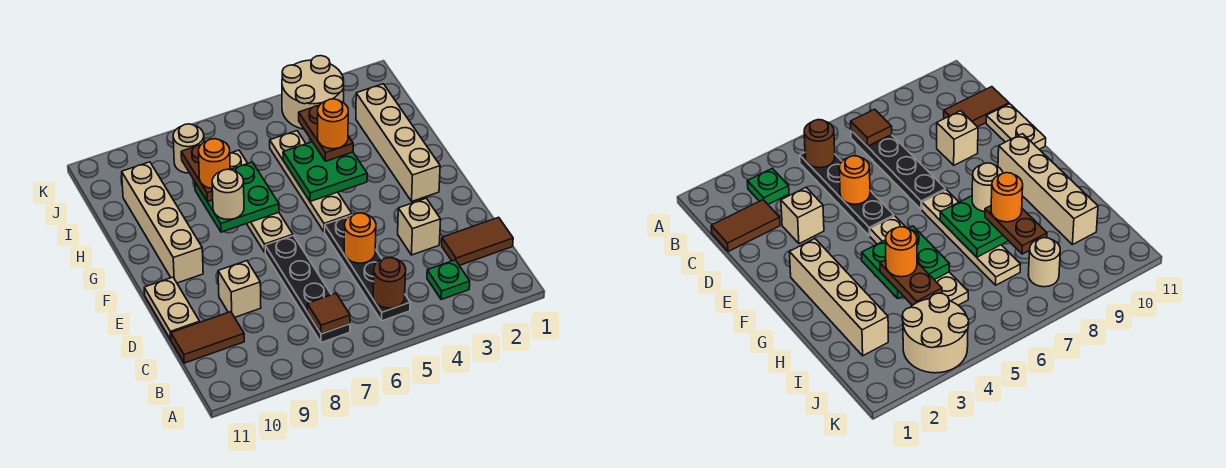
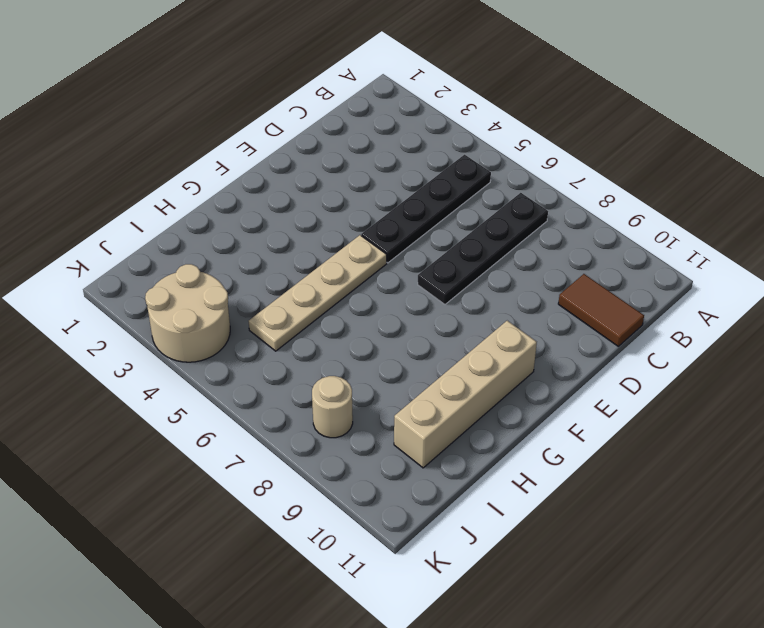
none -> green 1x1 plate [427,260,470,300]
none -> brown 1x2 tile [442,217,513,266]
none -> tan 1x1 brick [398,198,441,255]

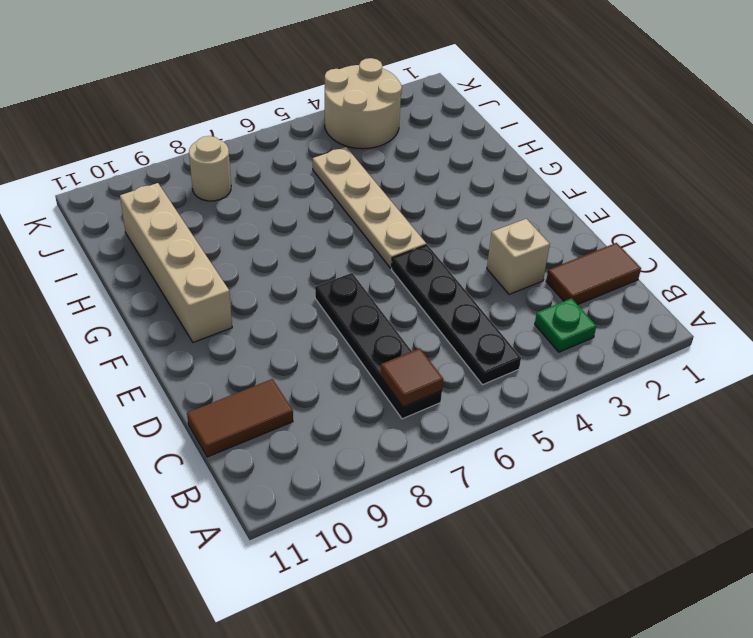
none -> tan 1x1 brick [218,261,261,317]
none -> tan 1x2 plate [144,277,200,340]
none -> tan 1x4 brick [356,84,440,201]

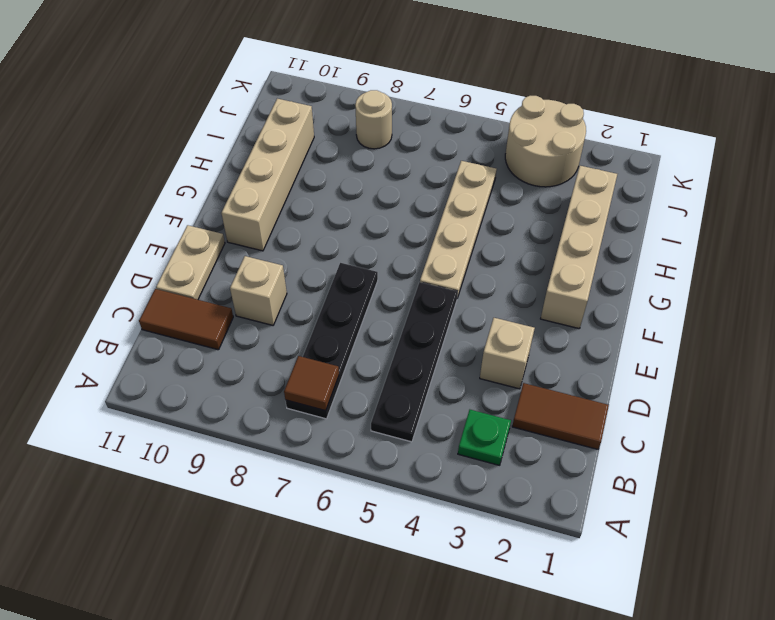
none -> tan 1x4 plate [230,150,293,252]
none -> brown 1x1 round brick [373,258,406,308]
none -> orange 1x1 round brick [344,213,376,263]

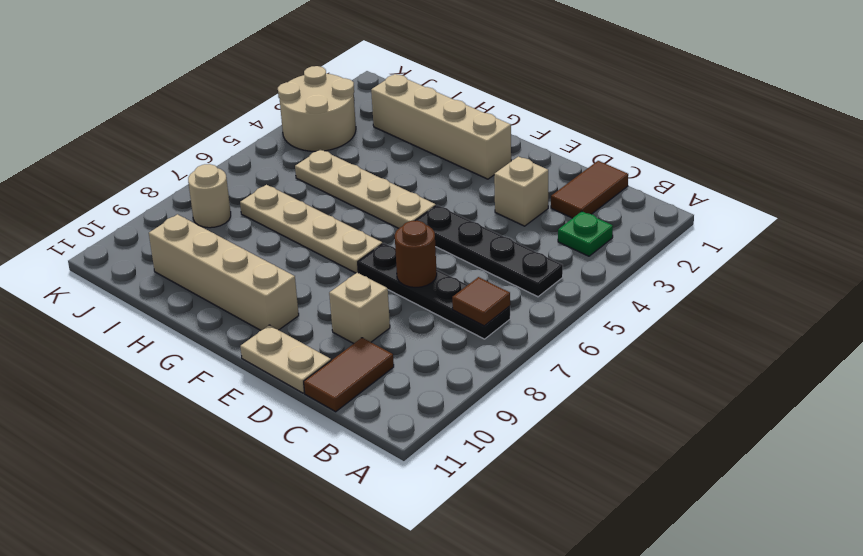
brown 1x1 round brick [395,220,437,287] -> brown 1x1 round brick moved to [373,258,406,308]
none -> orange 1x1 round brick [344,213,376,263]
none -> green 2x2 plate [283,142,367,202]
none -> green 2x2 plate [195,162,279,232]

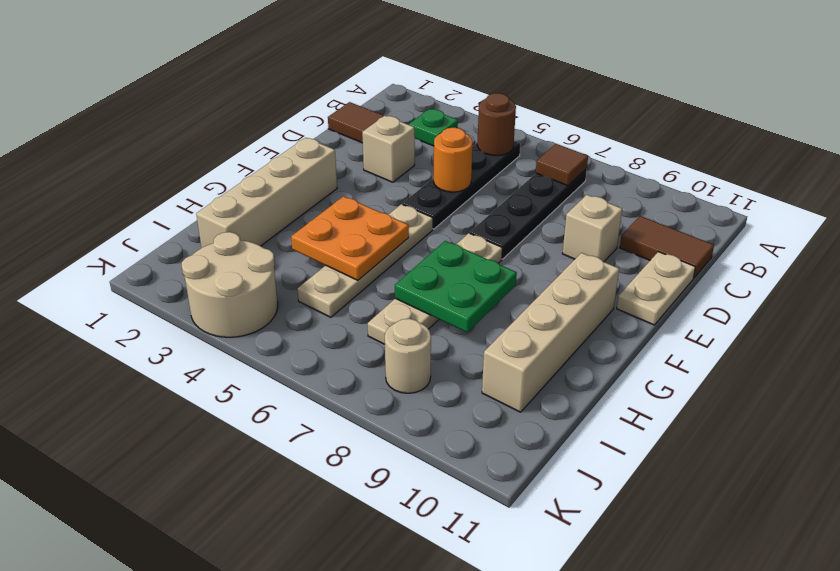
orange 2x2 plate [291,196,409,280] -> green 2x2 plate [283,142,367,202]
none -> tan 1x1 round brick [212,169,244,219]
none -> brown 1x2 plate [299,106,353,161]
none -> brown 1x2 plate [181,145,213,201]

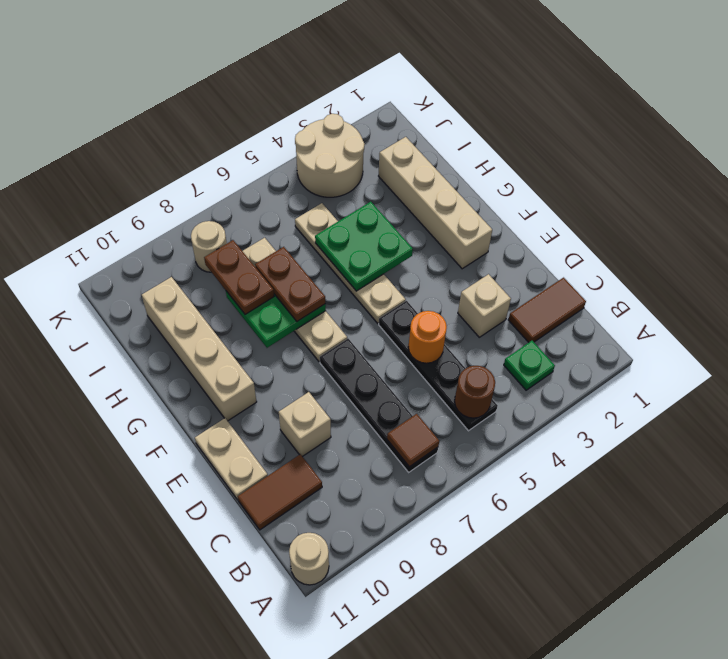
tan 1x1 round brick [289,533,329,585] -> tan 1x1 round brick moved to [212,169,244,219]
brown 1x2 plate [255,247,325,321] -> brown 1x2 plate moved to [299,106,353,161]
none -> orange 1x1 round brick [318,99,348,149]
none -> orange 1x1 round brick [199,139,230,189]

